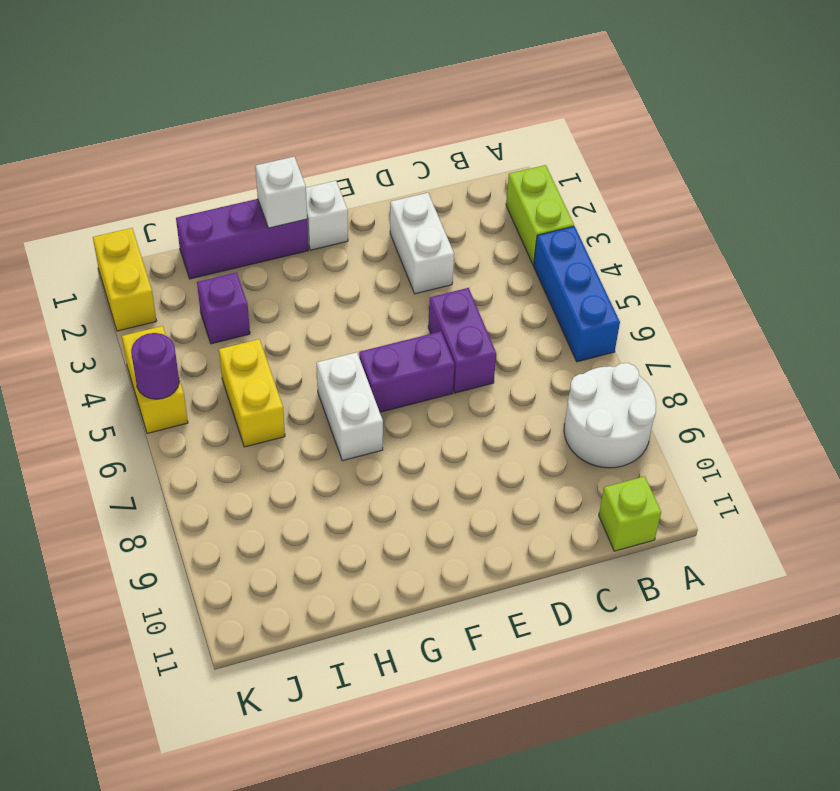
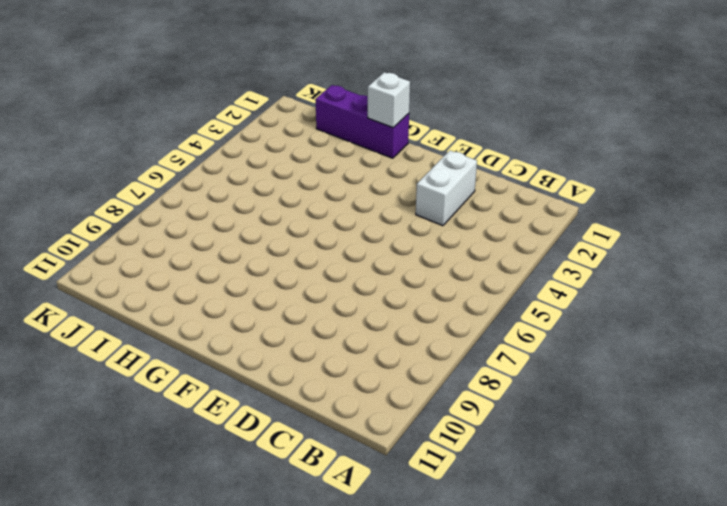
none -> lime 1x2 brick [506,165,574,265]
none -> blue 1x3 brick [534,226,620,362]
none -> white 2x2 round brick [564,363,656,468]

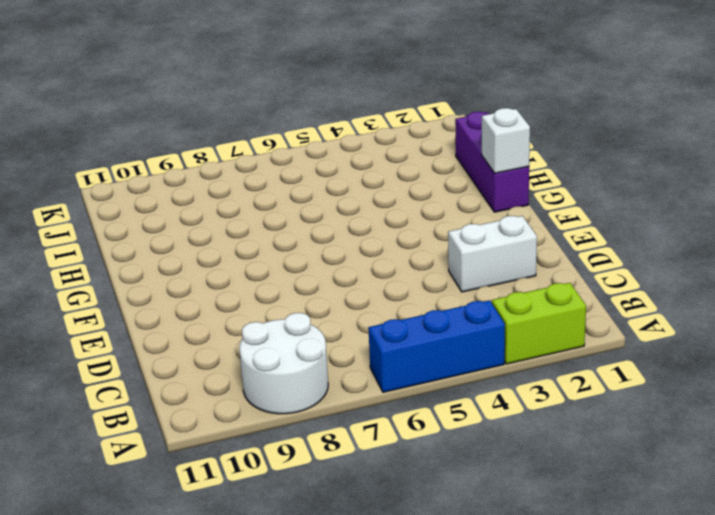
none -> lime 1x1 brick [599,476,661,551]
none -> purple 1x2 brick [428,288,496,393]
none -> purple 1x2 brick [359,331,455,412]

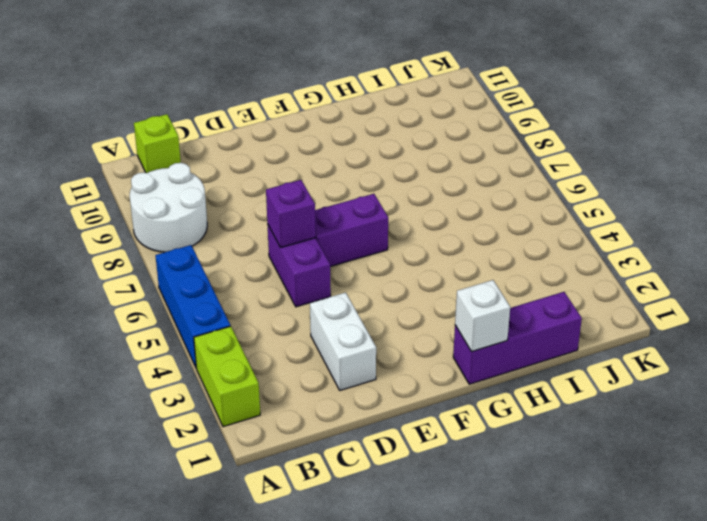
purple 1x1 brick [266,180,316,248] -> purple 1x1 brick moved to [197,272,250,344]
none -> white 1x1 brick [306,181,348,250]
none -> white 1x2 brick [317,352,383,461]
none -> yellow 1x2 brick [219,339,285,447]

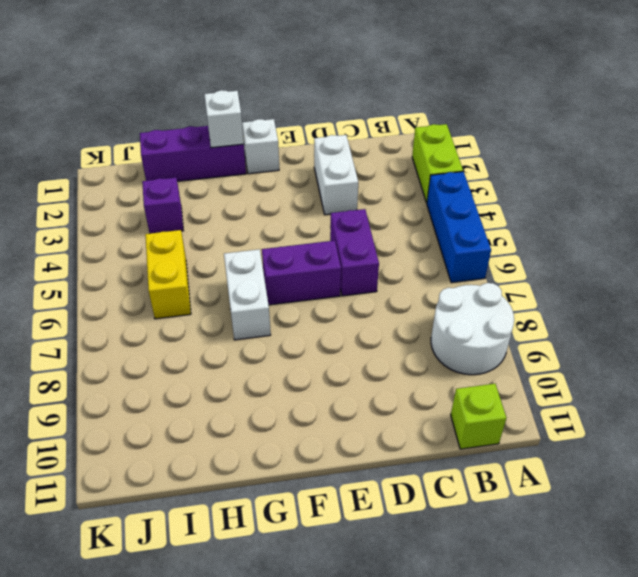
none -> yellow 1x2 brick [93,228,156,331]
none -> yellow 1x2 brick [122,326,188,433]
none -> purple 1x1 round brick [131,333,179,399]

